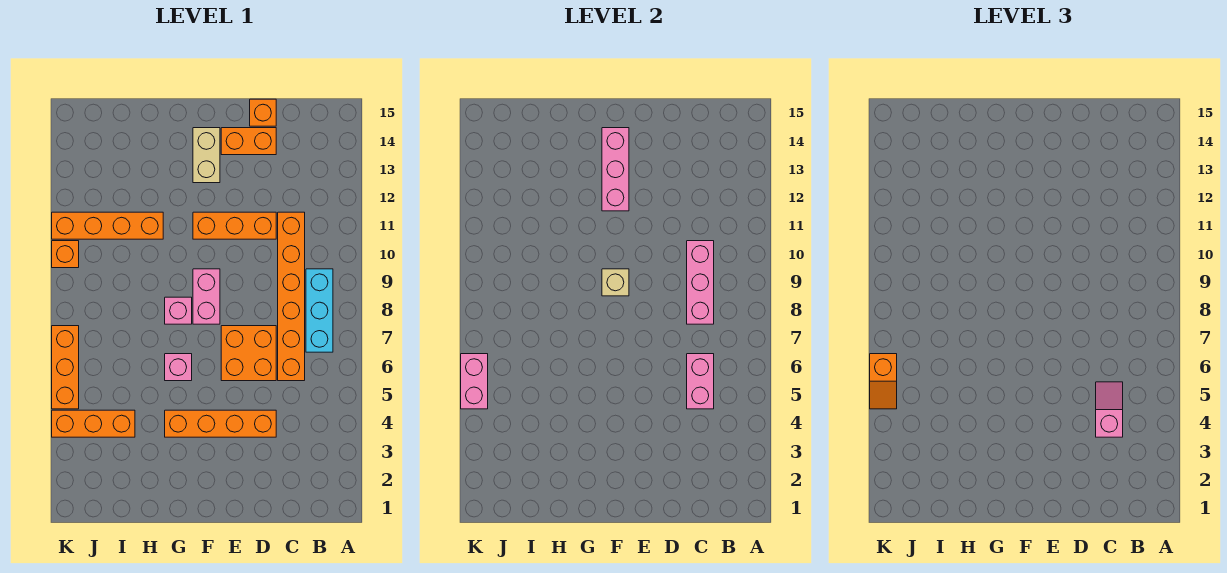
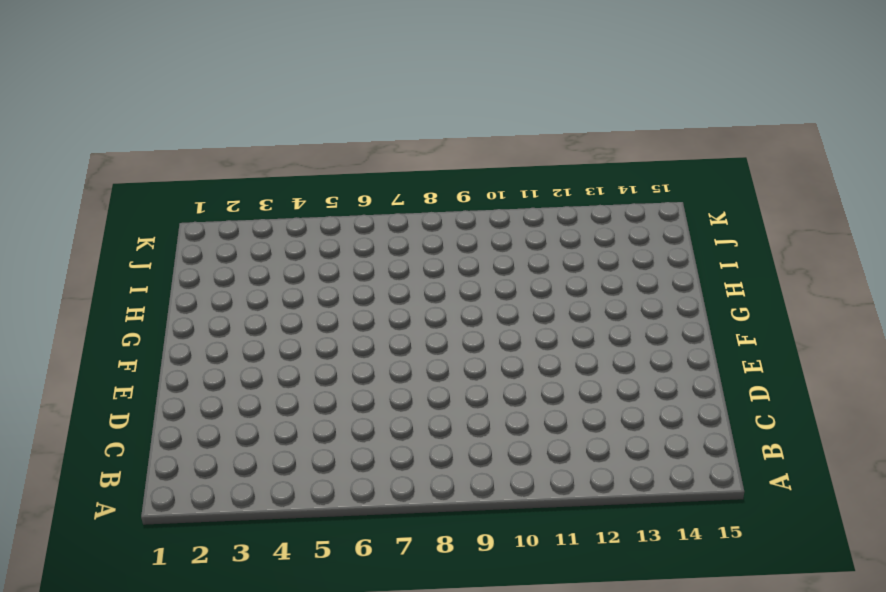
none -> cyan 1x3 brick [306,269,333,352]
none -> orange 1x6 brick [278,212,305,381]
none -> orange 1x4 brick [165,410,276,437]

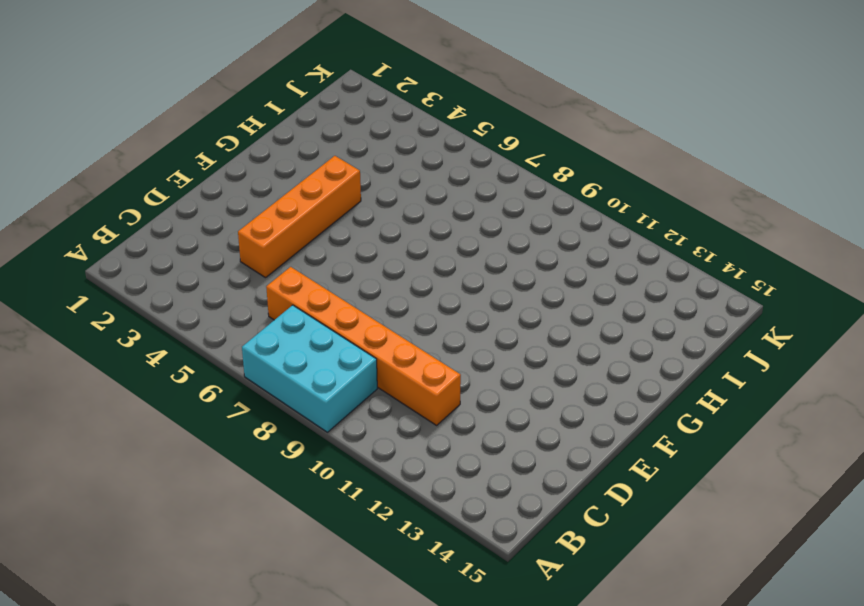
cyan 2x3 brick [242,305,377,432] -> cyan 1x3 brick [306,269,333,352]
none -> orange 2x2 brick [221,326,276,381]
none -> orange 1x3 brick [193,212,276,239]
none -> orange 1x2 brick [221,128,276,155]

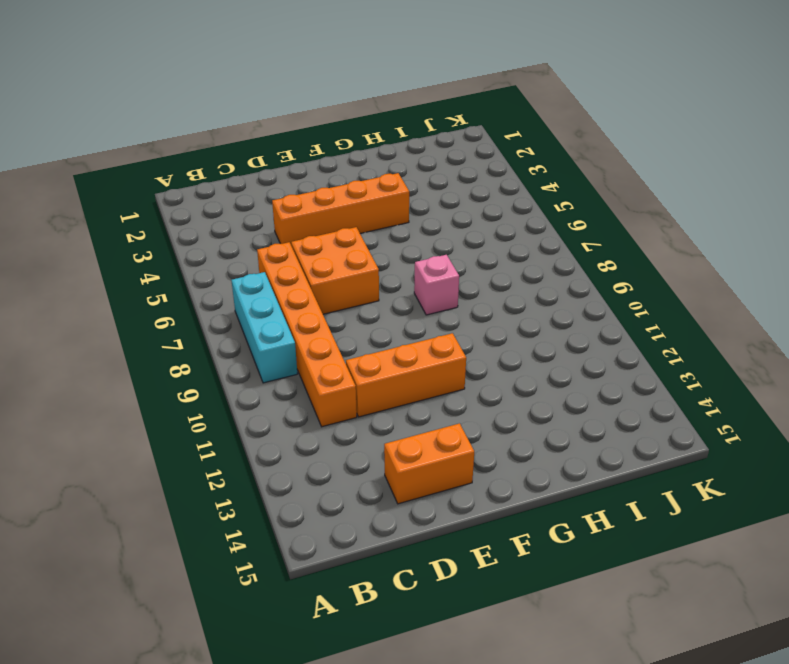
none -> orange 1x1 brick [250,99,276,126]
none -> pink 1x2 brick [193,269,220,324]
none -> tan 1x2 brick [193,128,220,183]

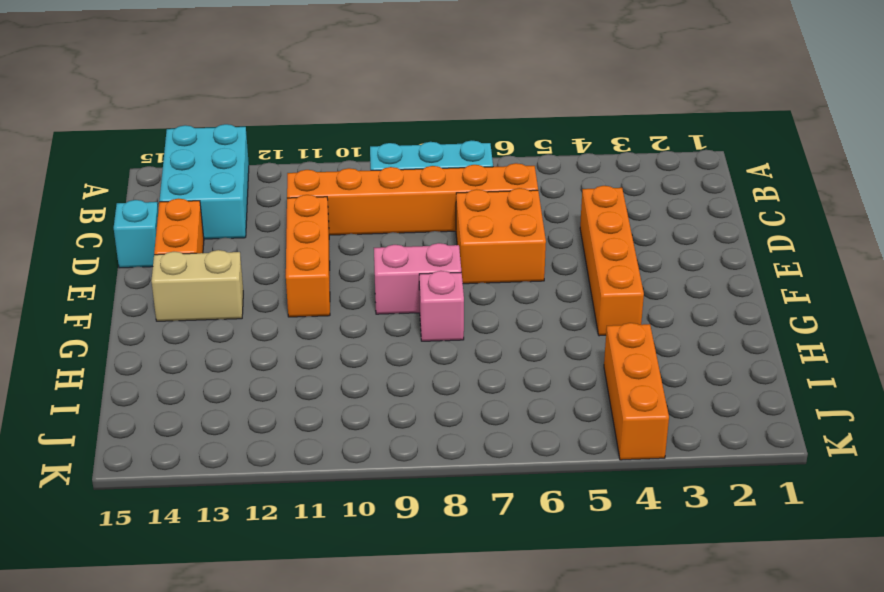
cyan 2x3 brick [160,124,249,239] -> none
cyan 1x1 brick [114,200,158,268] -> orange 1x1 brick [250,99,276,126]
none -> pink 1x1 brick [165,354,192,381]
none -> orange 1x4 brick [52,212,163,239]
none -> orange 1x3 brick [52,326,79,409]

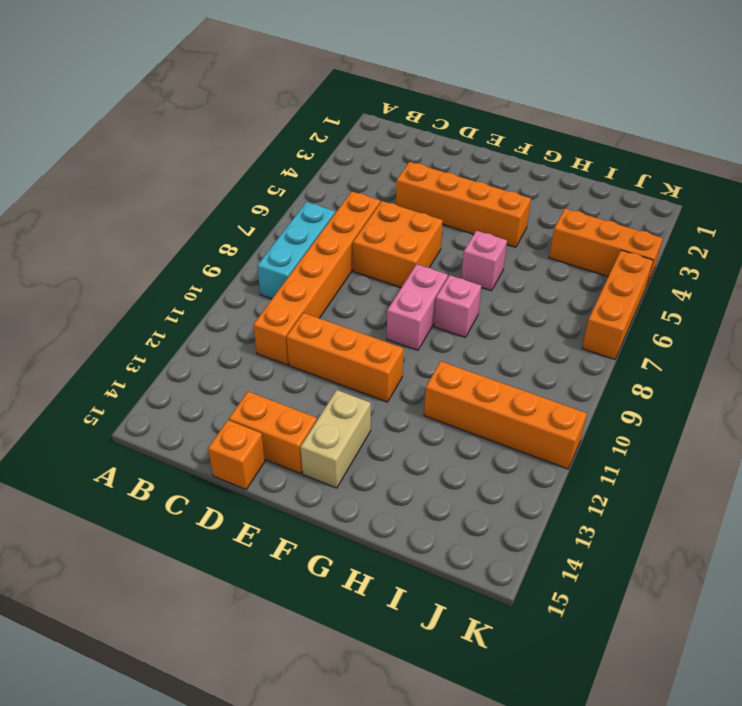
none -> orange 1x1 brick [52,241,79,268]
none -> pink 1x2 brick [687,354,714,409]
none -> pink 1x3 brick [687,241,714,324]

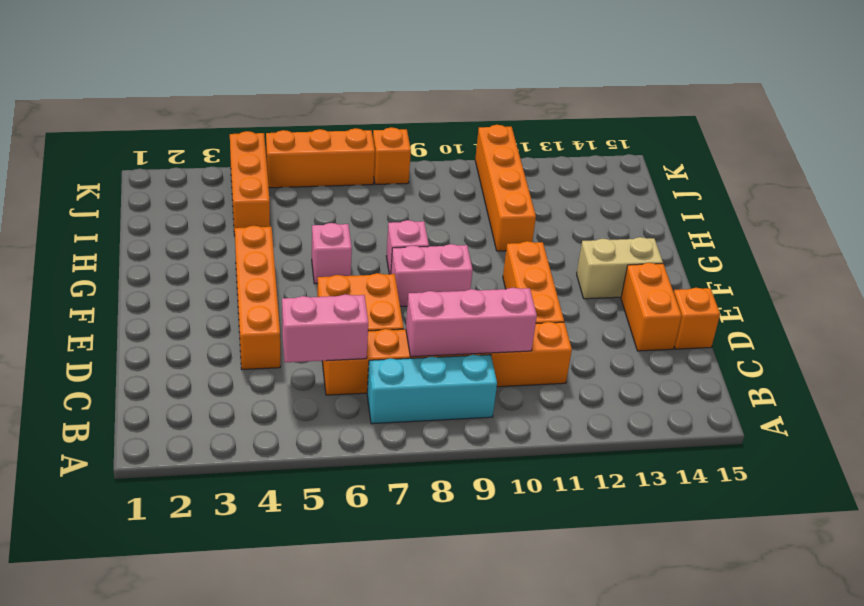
orange 1x1 brick [373,127,411,184] -> orange 1x1 brick moved to [52,241,79,268]
none -> tan 1x1 brick [602,269,629,296]
none -> pink 1x3 brick [602,128,629,211]
none -> pink 1x2 brick [461,354,488,409]

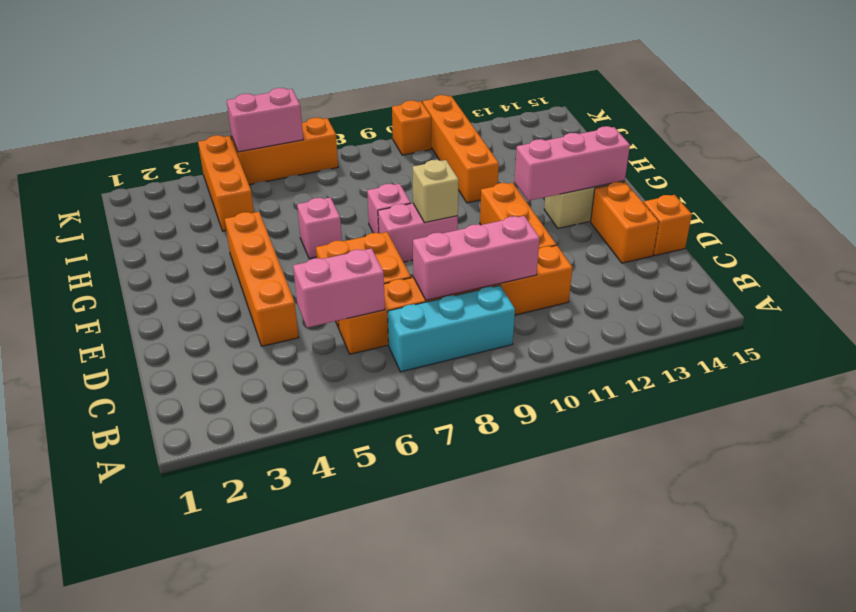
none -> pink 1x2 slope [1096,382,1123,437]
none -> orange 1x2 slope [870,354,897,409]

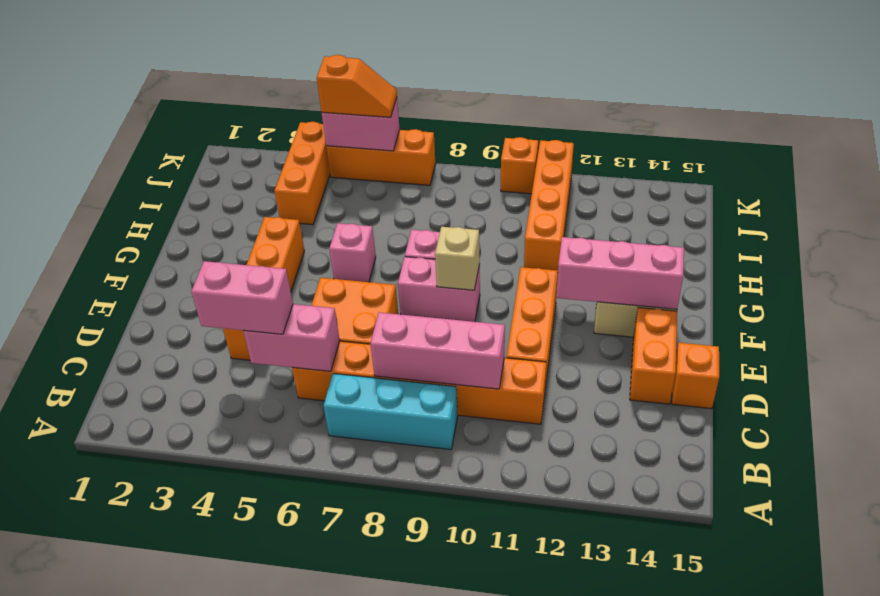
pink 1x2 brick [191,261,293,334] -> pink 1x2 slope [1096,382,1123,437]
orange 1x2 slope [317,55,397,117] -> orange 1x2 slope turned to [870,354,897,409]

